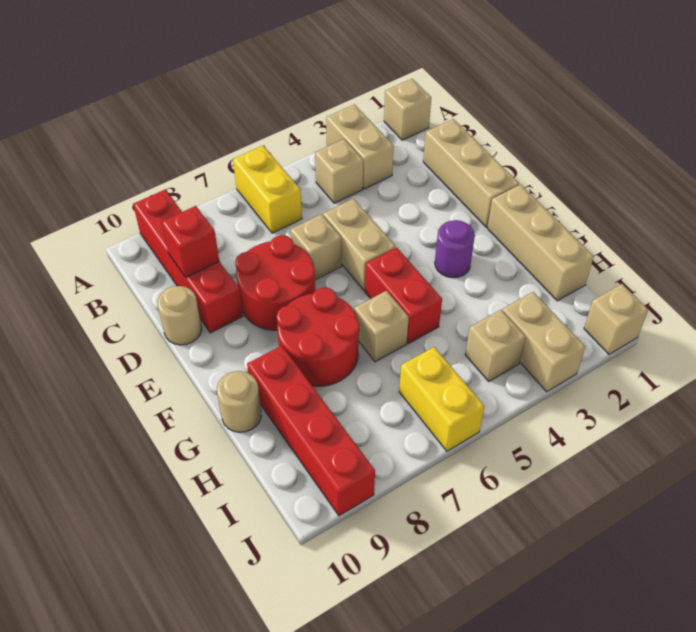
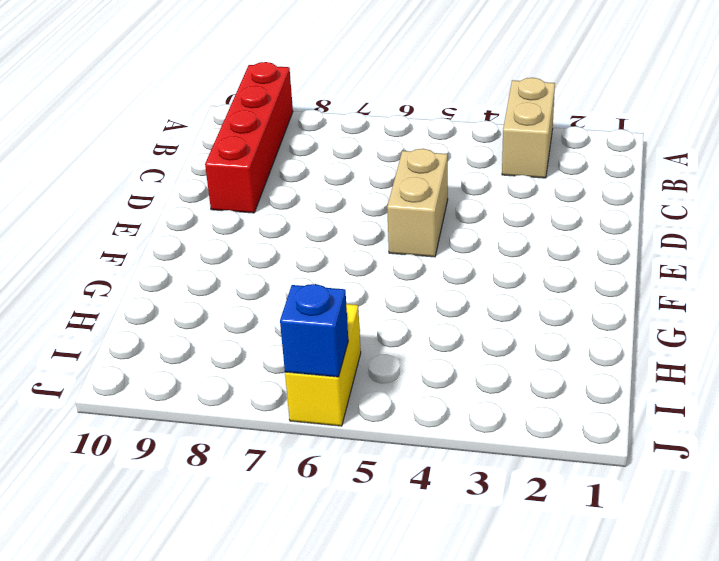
blue 1x1 brick [280,284,348,377] -> none
none -> tan 1x1 brick [384,79,431,140]
none -> yellow 1x2 brick [233,146,302,233]
none -> tan 1x1 brick [315,139,363,203]

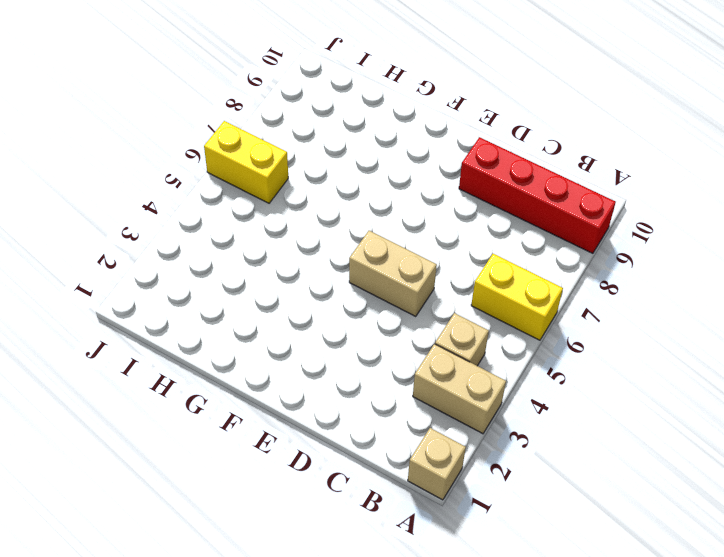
none -> tan 1x3 brick [423,119,519,227]
none -> tan 1x1 brick [290,214,342,280]
none -> red 2x2 round brick [235,235,315,330]

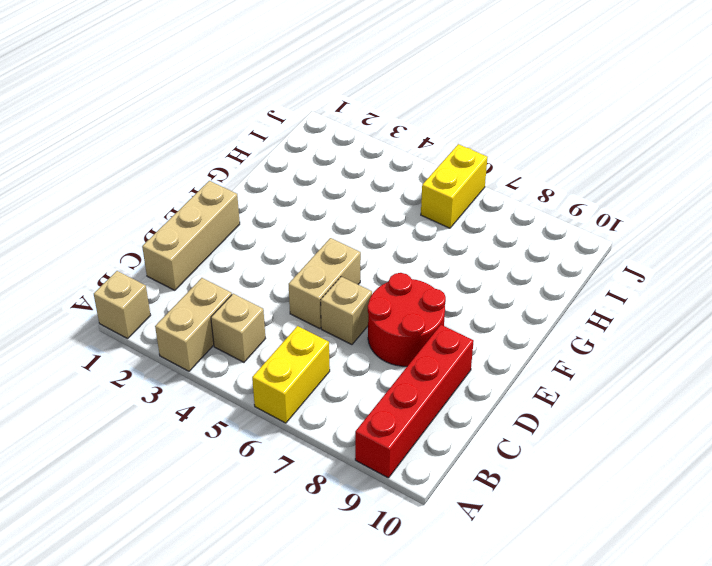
none -> tan 1x1 round brick [157,286,202,345]
none -> tan 1x3 brick [487,185,594,301]
none -> purple 1x1 round brick [435,220,475,278]

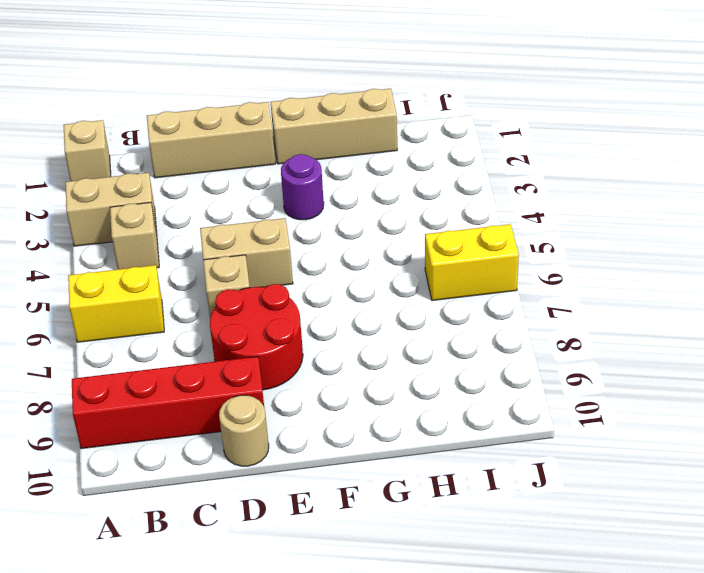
none -> red 1x2 brick [365,248,442,344]
none -> red 2x2 round brick [277,287,359,386]
none -> tan 1x1 brick [354,291,409,362]

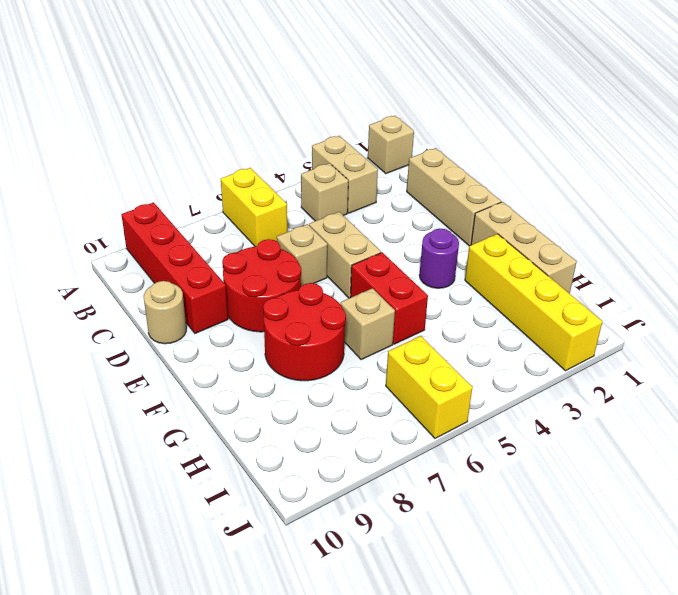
yellow 1x4 brick [465,234,603,371] -> none
none -> red 1x4 brick [247,346,375,516]
none -> tan 1x1 round brick [217,371,262,432]
none -> tan 1x2 brick [502,292,585,392]

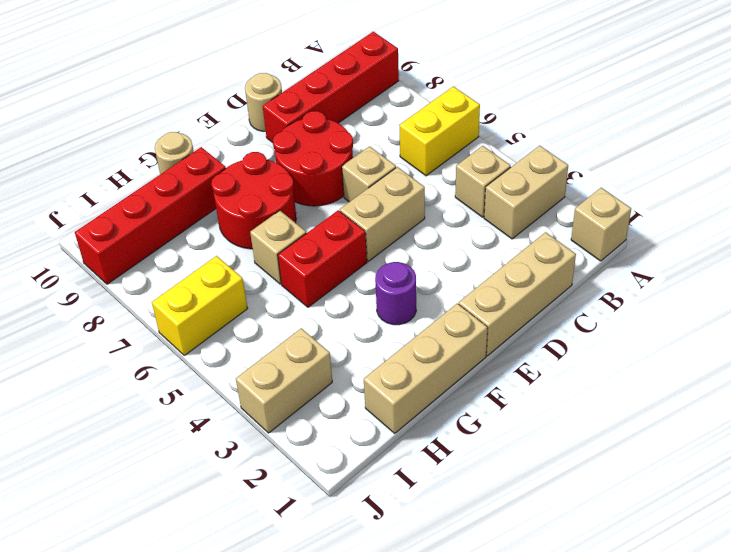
none -> tan 1x1 brick [465,310,526,381]
none -> tan 1x1 brick [584,284,648,354]
none -> red 1x1 brick [162,206,219,277]

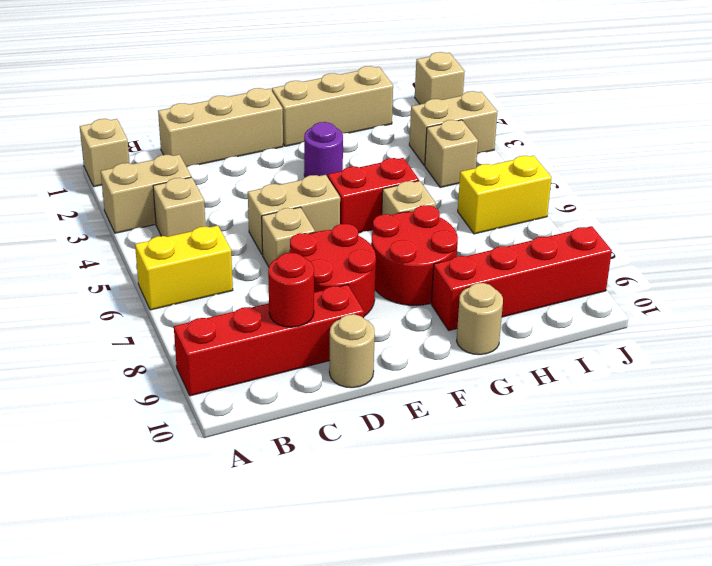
red 1x1 round brick [268,253,314,327] -> red 1x1 brick [162,206,219,277]

